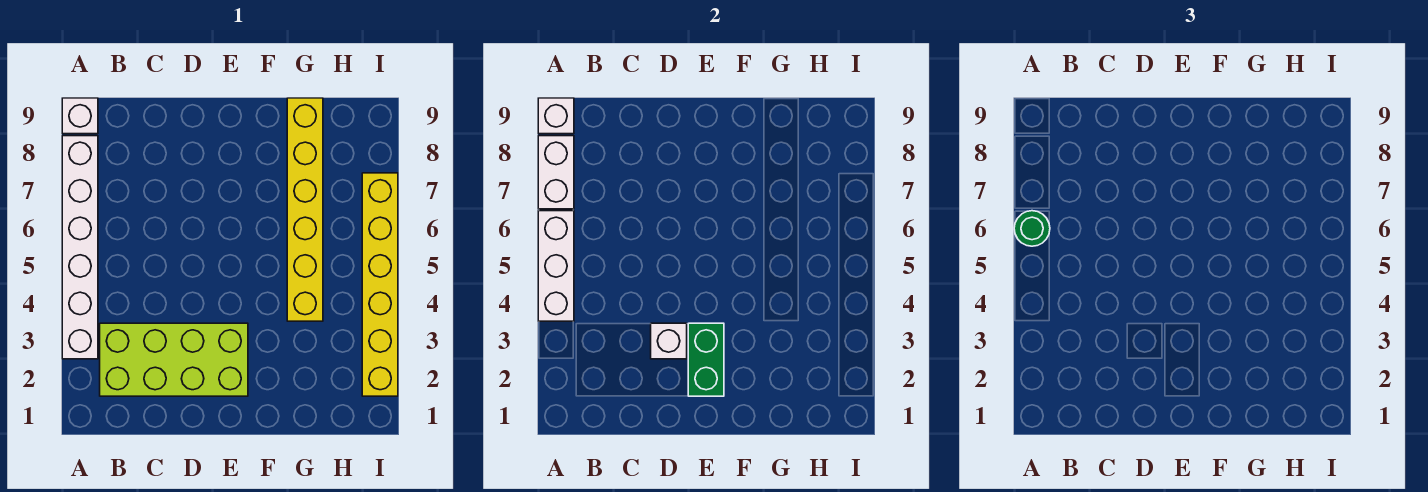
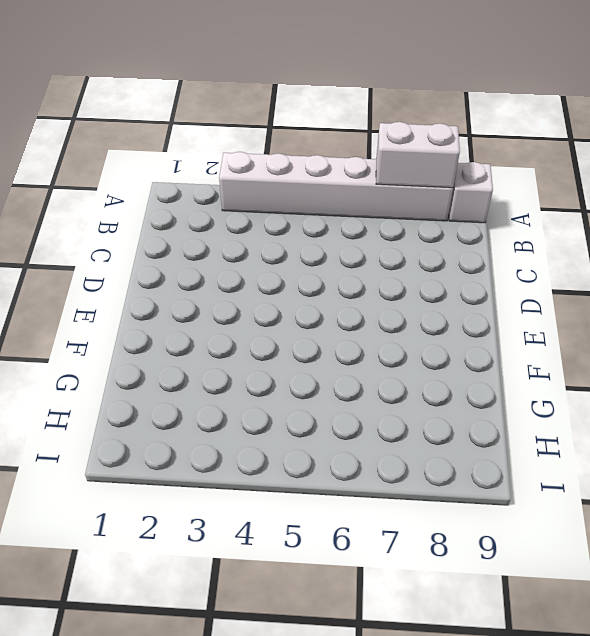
none -> lime 2x4 brick [100,323,248,396]
none -> yellow 1x6 brick [287,98,323,321]

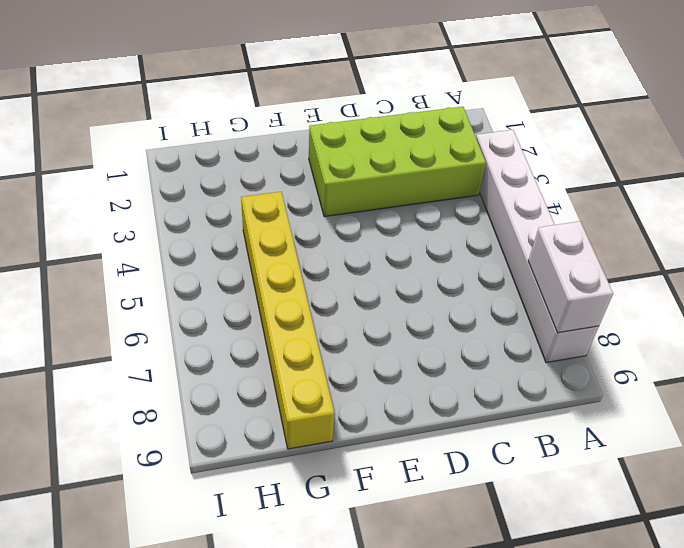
none -> white 1x1 brick [62,98,98,134]
none -> yellow 1x6 brick [362,173,398,396]

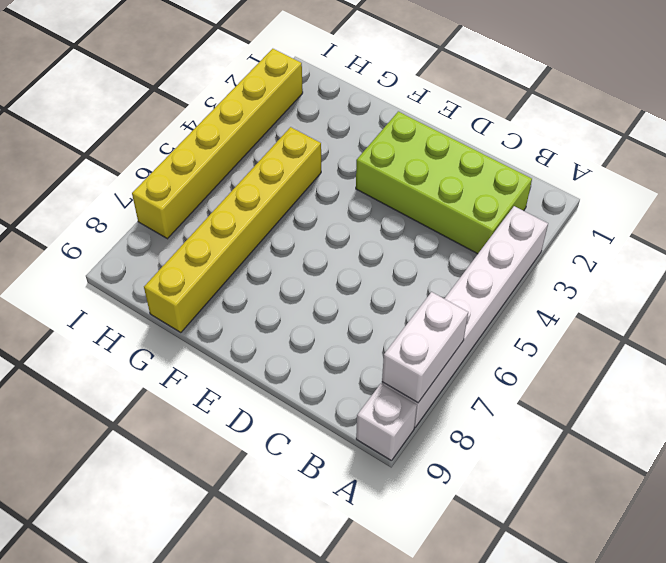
none -> white 1x3 brick [538,211,574,321]
none -> white 1x1 brick [538,98,574,134]

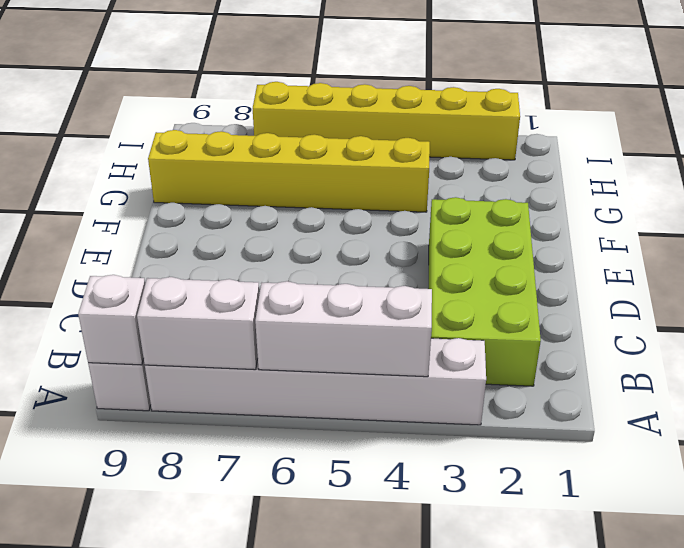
none -> white 1x1 brick [651,323,687,359]
none -> green 1x2 brick [688,323,724,396]

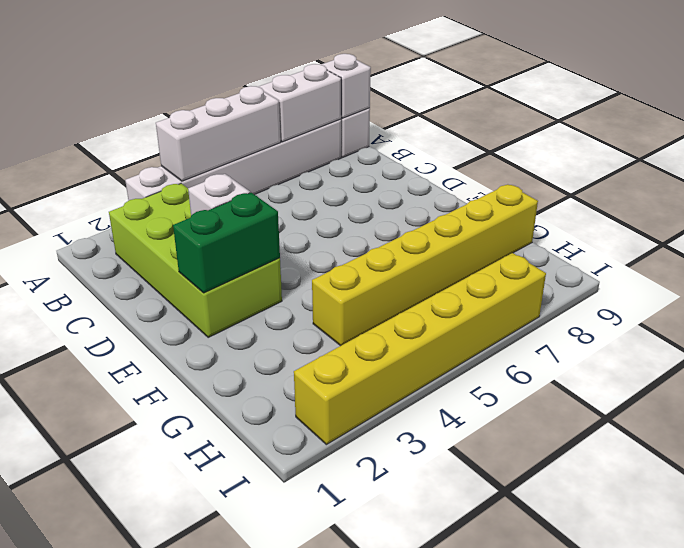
none -> green 1x1 round brick [1014,211,1050,246]

